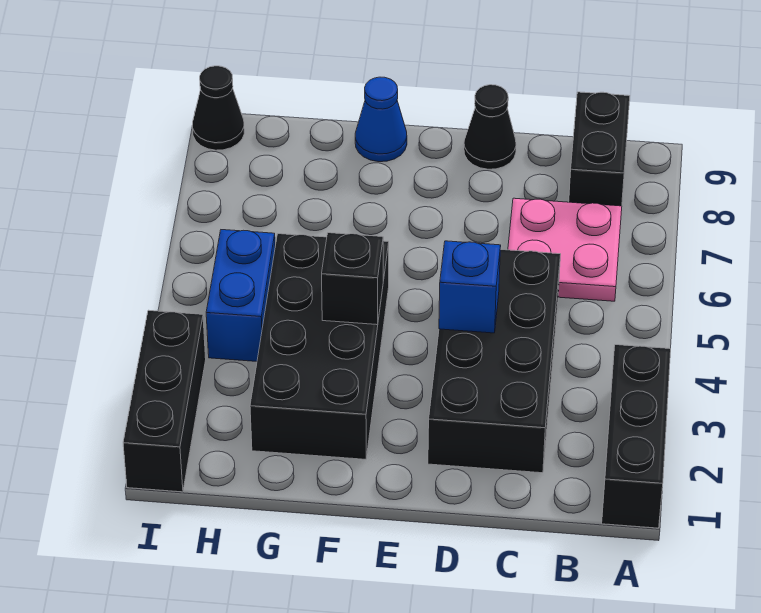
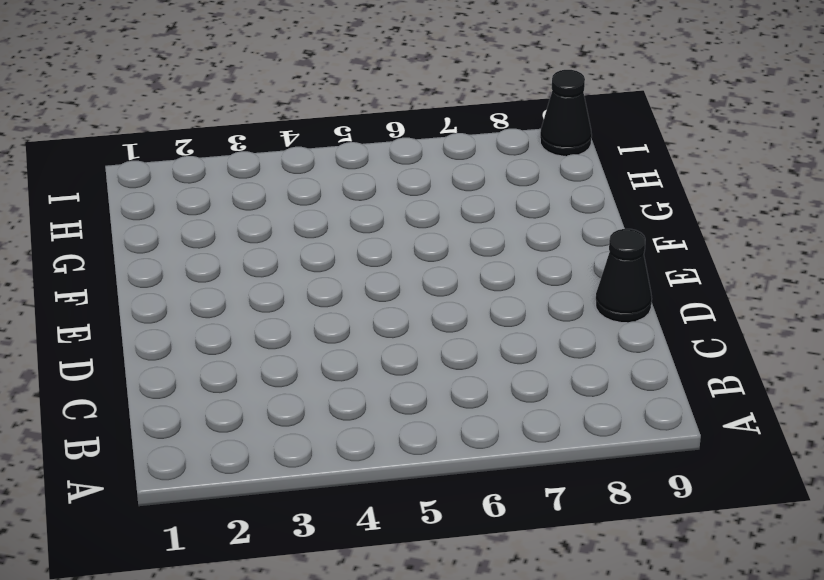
none -> black 1x3 brick [602,345,671,528]
none -> pink 2x2 plate [508,198,622,301]
none -> black 1x2 brick [569,92,630,206]

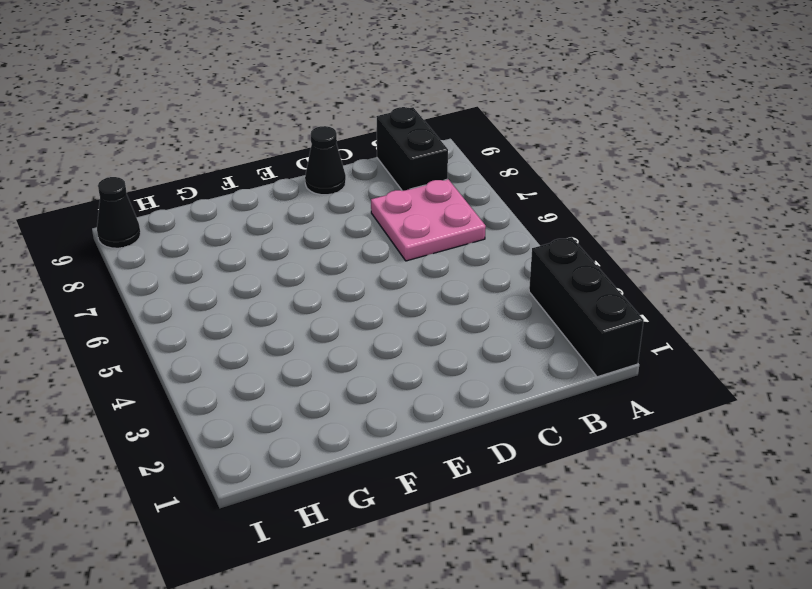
none -> black 2x4 brick [428,249,561,473]
none -> black 2x4 brick [250,234,389,459]
none -> blue 1x1 cone [355,77,407,162]

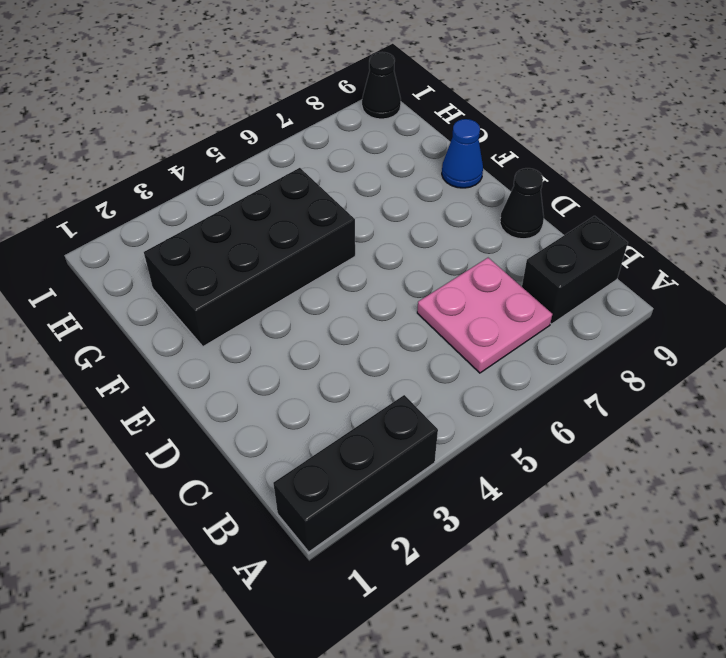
none -> black 2x4 brick [428,249,561,473]
none -> blue 1x2 brick [206,230,275,362]
none -> black 1x3 brick [123,310,206,492]

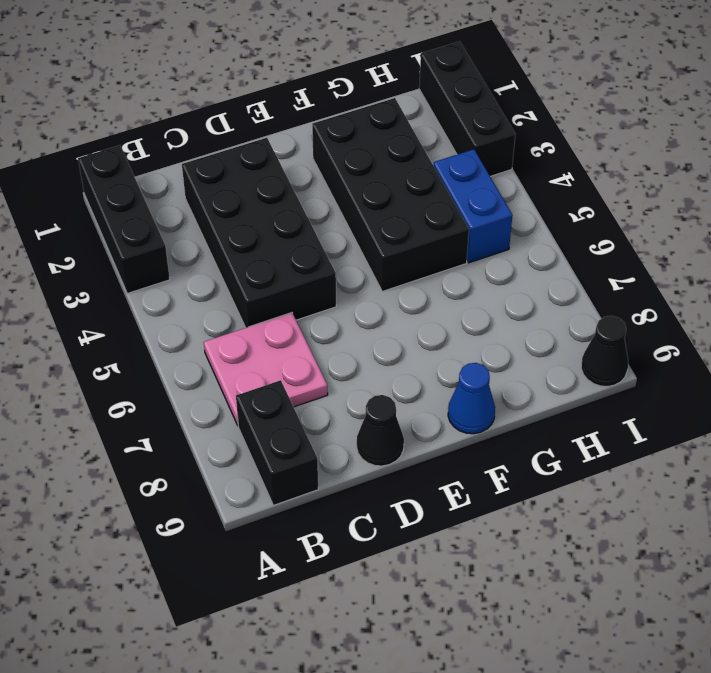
none -> blue 1x1 brick [439,241,501,333]
none -> black 1x1 brick [322,233,383,325]

